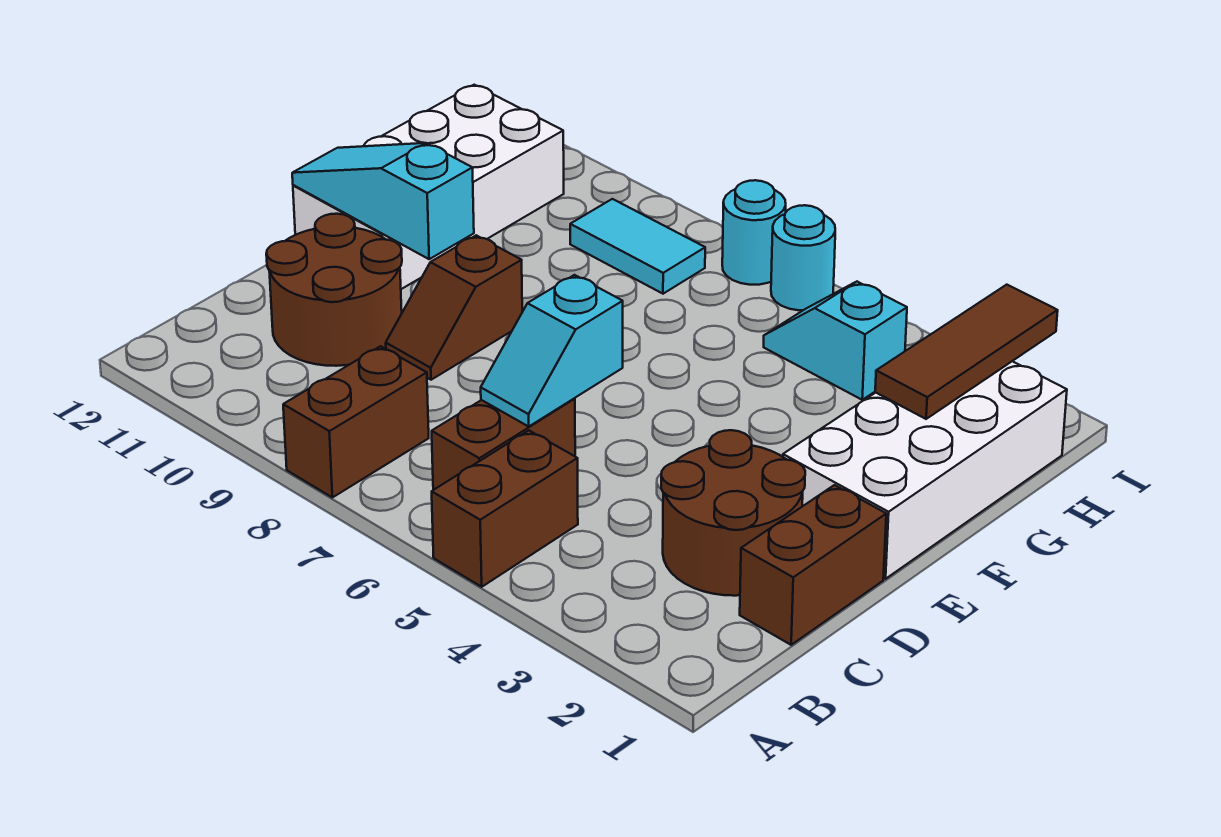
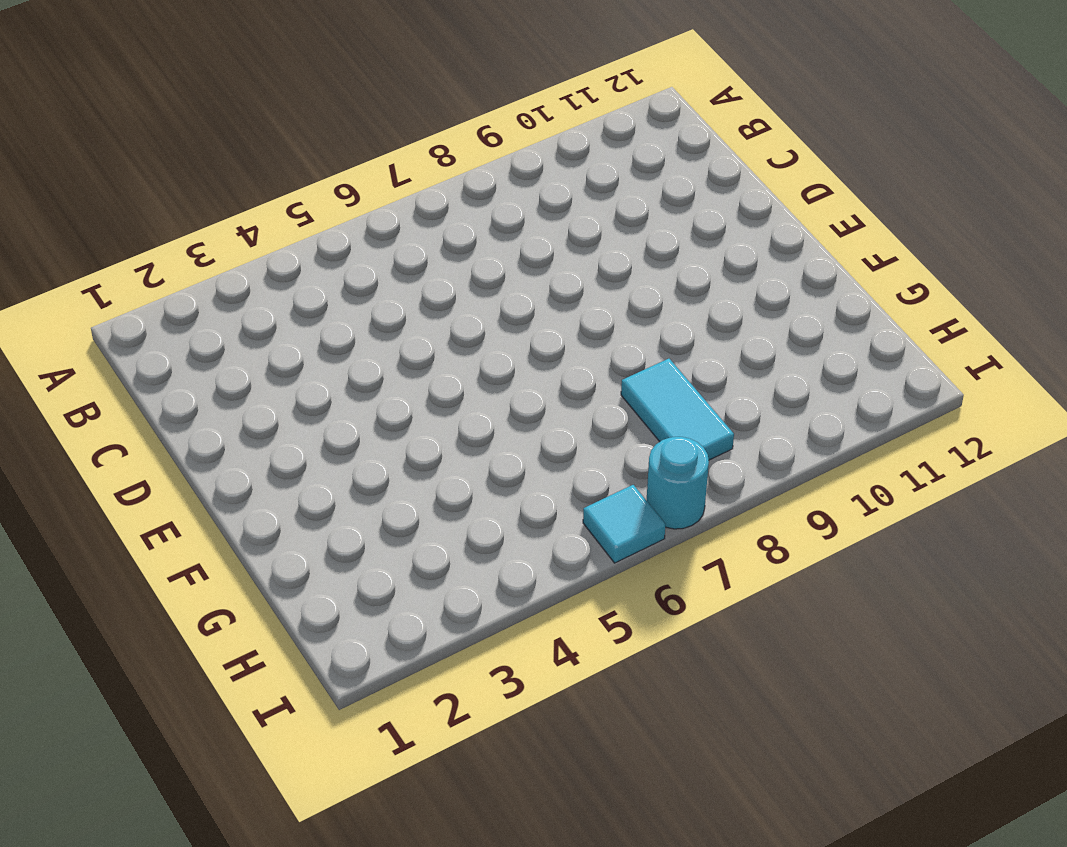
cyan 1x2 tile [621,359,734,460] -> cyan 1x2 tile turned to [570,199,705,294]
cyan 1x1 tile [583,485,666,563] -> cyan 1x1 round brick [771,205,835,310]
none -> brown 1x2 brick [432,431,578,587]
none -> brown 1x2 brick [283,346,429,497]
none -> brown 1x2 brick [432,398,575,490]

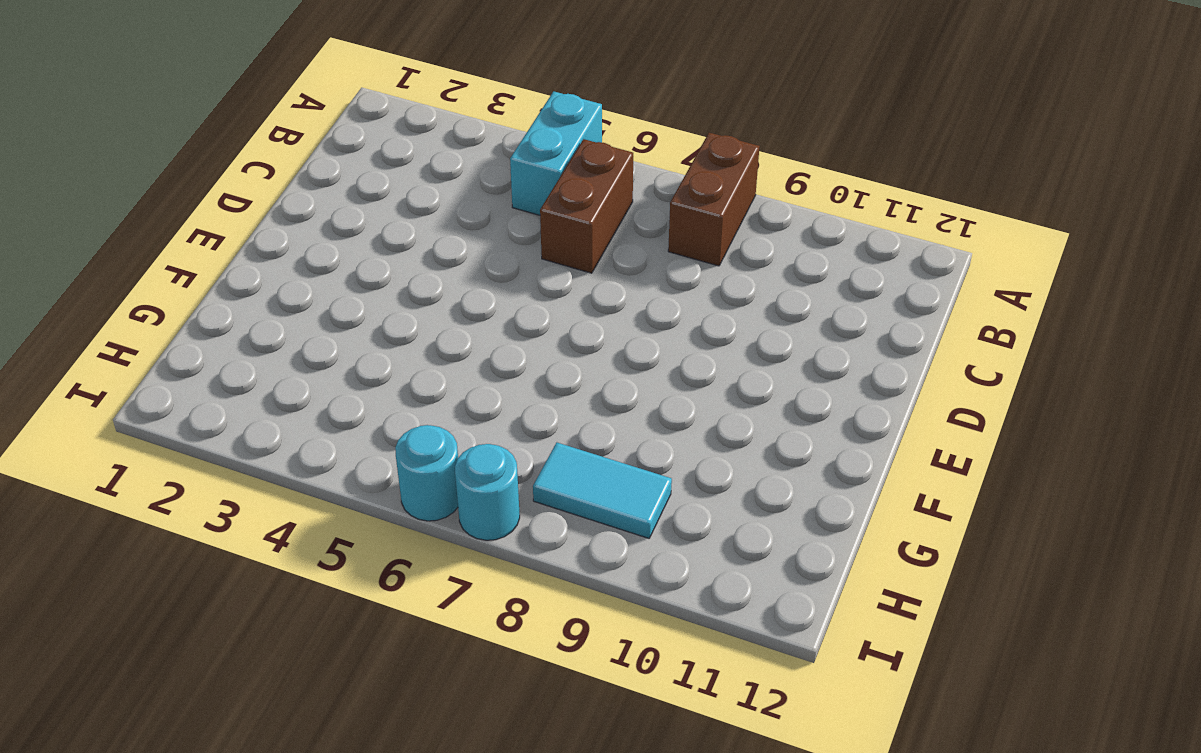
cyan 1x2 brick [510,91,602,215] -> brown 1x2 brick [432,431,578,587]
none -> brown 1x2 brick [740,485,886,645]
none -> brown 2x2 round brick [661,430,805,596]
none -> brown 2x2 round brick [266,214,402,366]

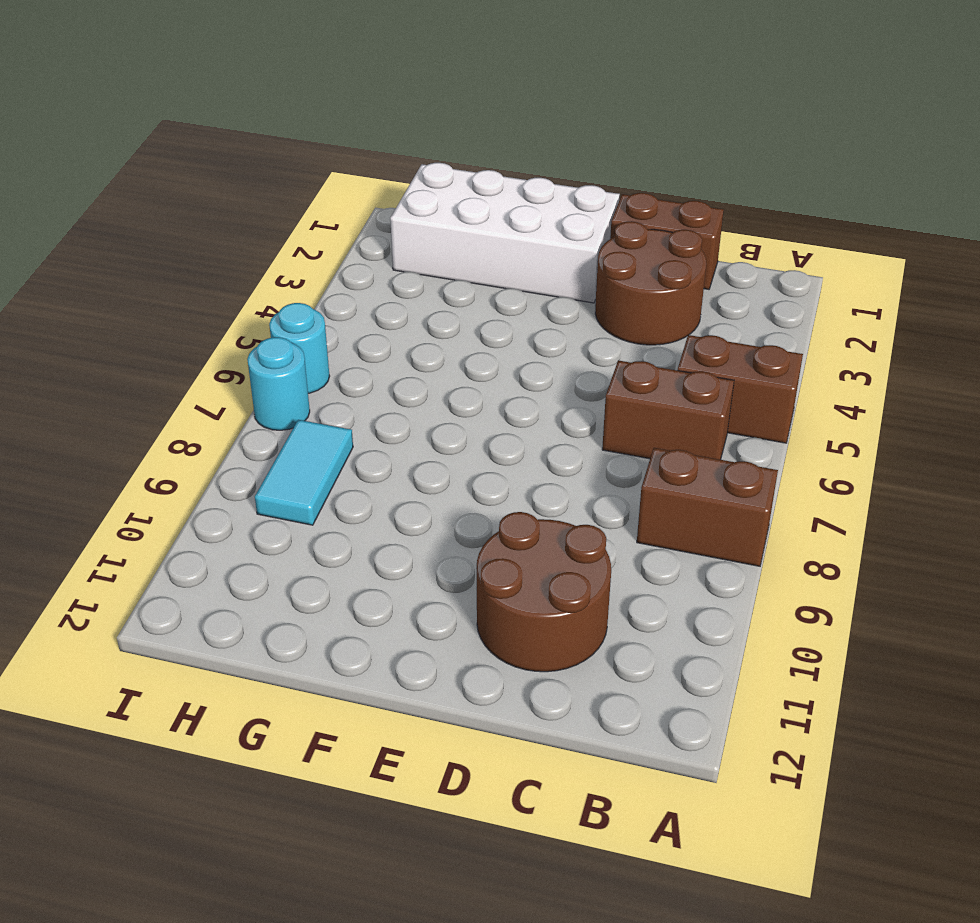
none -> brown 1x2 slope [386,235,522,380]
none -> white 2x4 brick [293,85,564,289]
none -> cyan 1x2 slope [764,282,907,400]

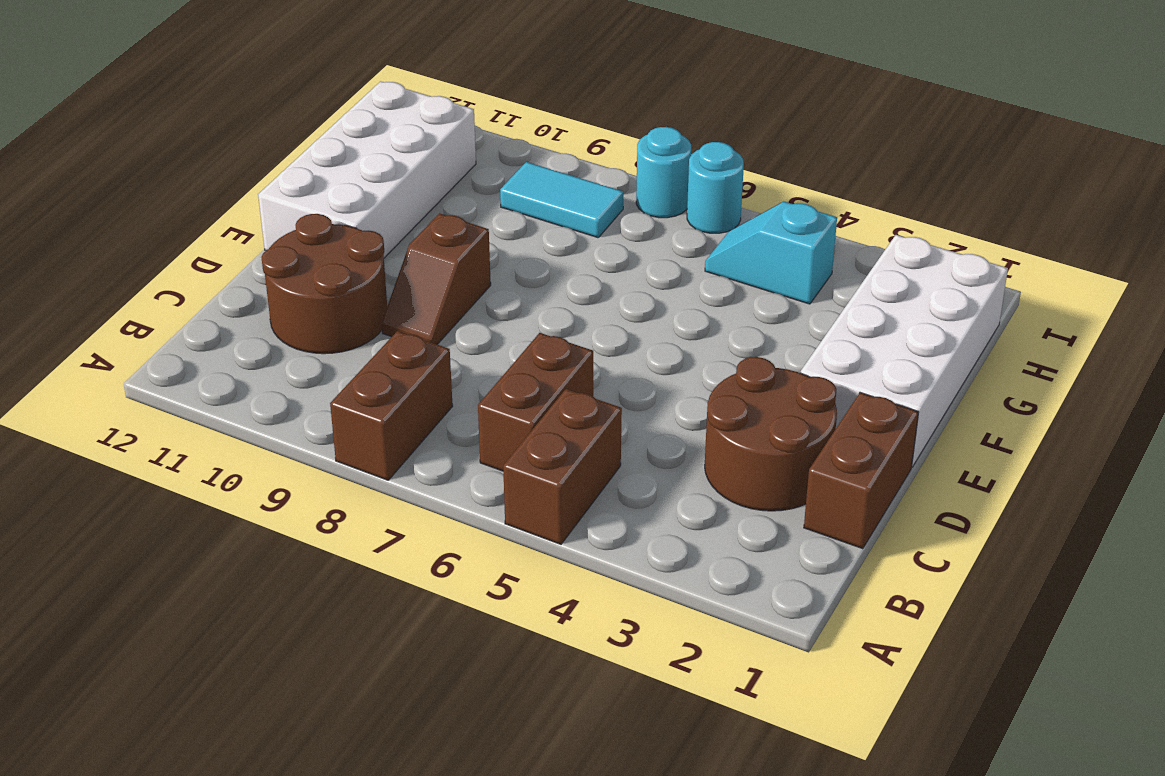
none -> cyan 1x2 slope [481,275,623,426]
none -> cyan 1x3 slope [292,143,474,259]
none -> brown 1x3 tile [875,285,1058,419]

